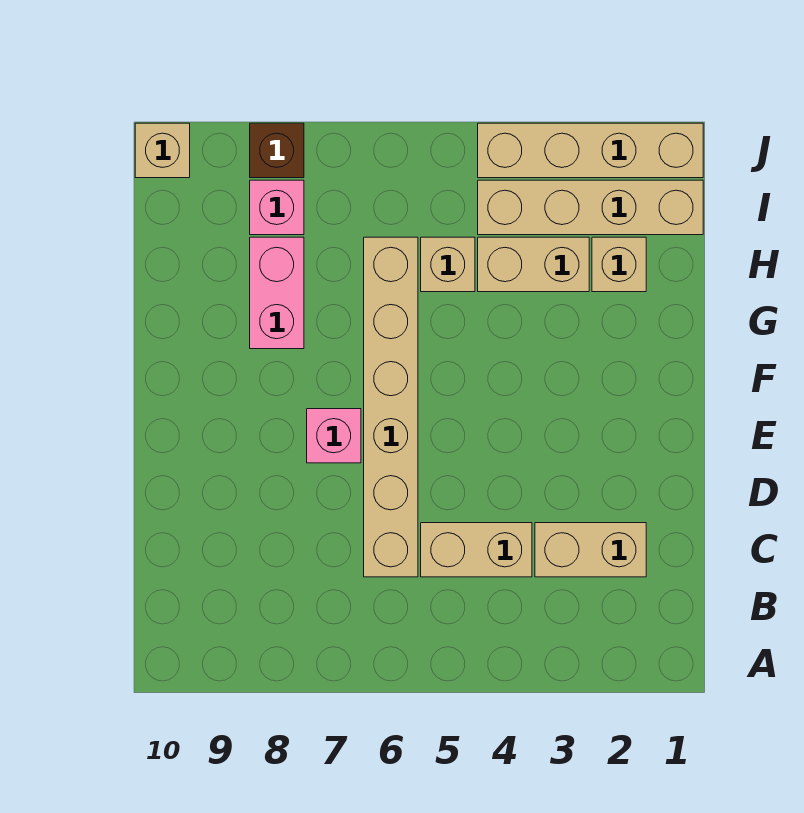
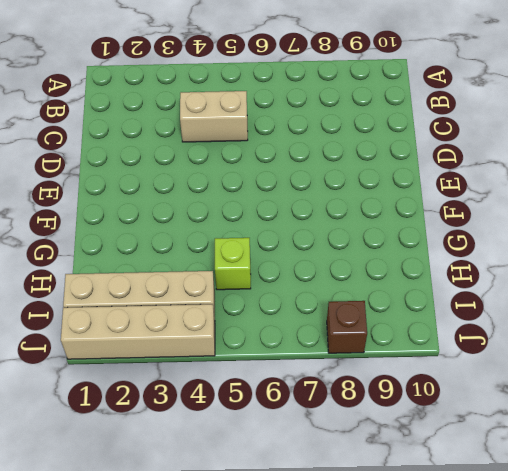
lime 1x1 brick [215,238,251,290] -> tan 1x1 brick [421,237,475,292]
none -> tan 1x2 brick [535,523,646,577]
none -> tan 1x6 brick [364,237,418,577]
none -> pink 1x1 brick [307,409,361,463]

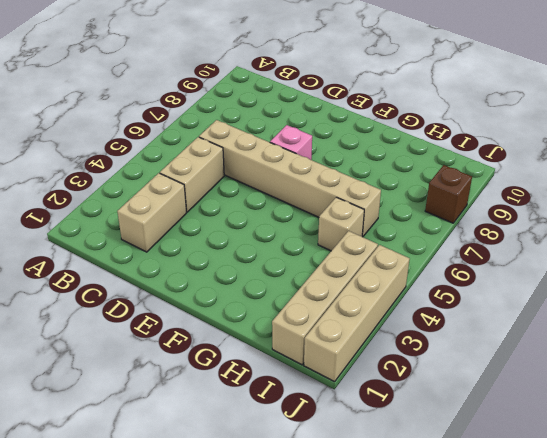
none -> pink 1x2 brick [250,237,304,349]
none -> tan 1x1 brick [592,237,646,292]
none -> tan 1x2 brick [478,237,589,292]

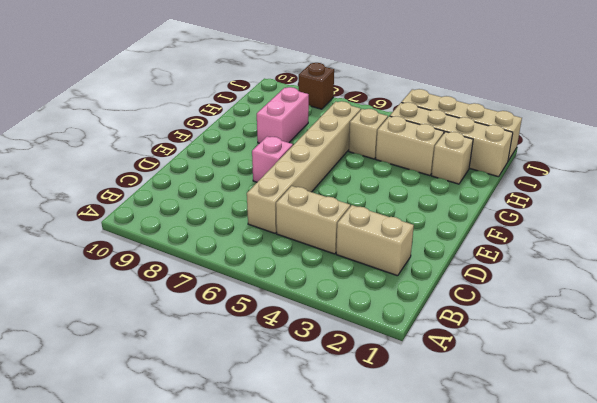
none -> pink 1x1 brick [250,180,304,235]
none -> tan 1x1 brick [135,123,190,178]

